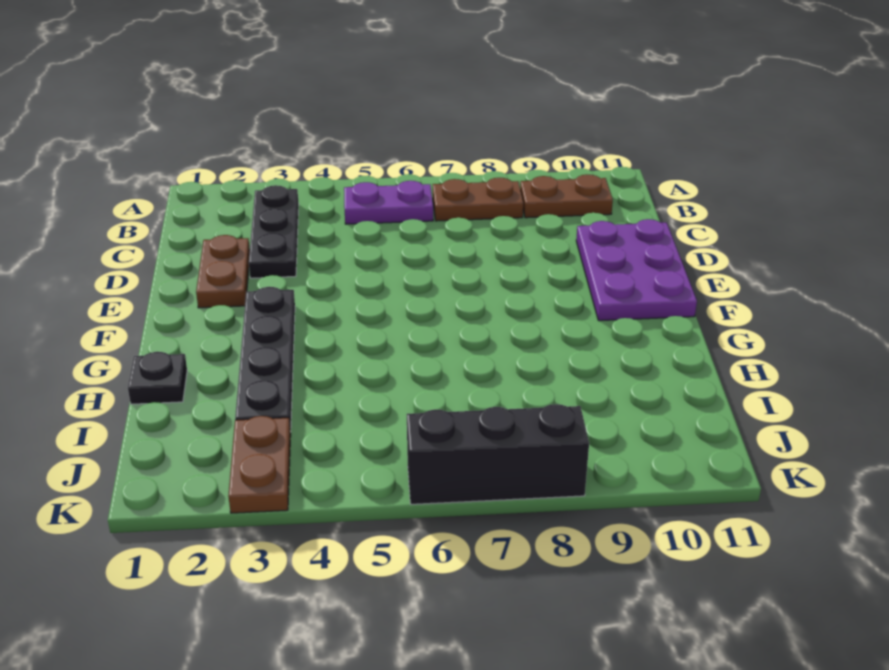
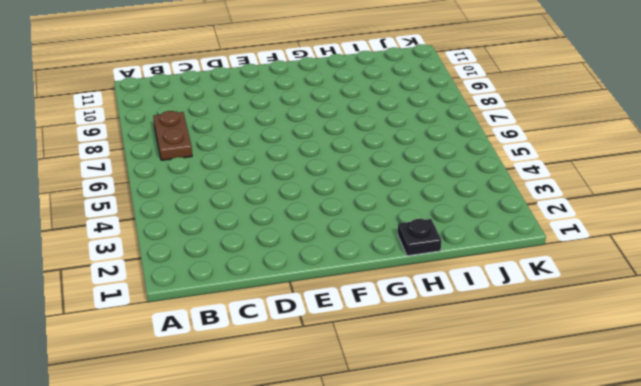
none -> black 1x3 plate [249,185,299,278]
none -> purple 1x2 plate [344,181,433,224]

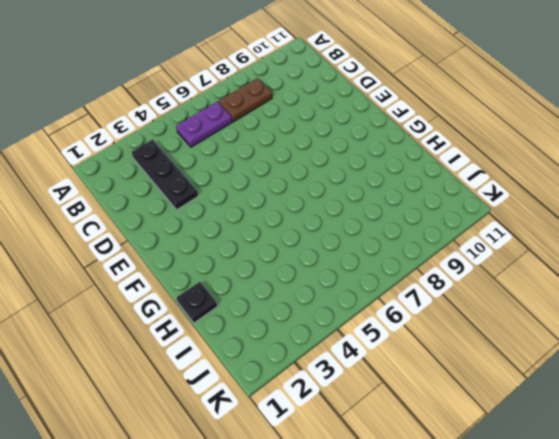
none -> brown 1x2 plate [520,175,613,218]
none -> brown 1x2 plate [196,235,250,308]

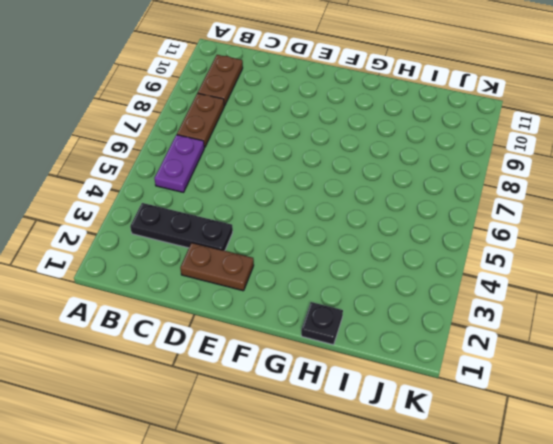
none -> purple 2x3 plate [576,219,697,321]
none -> black 1x4 plate [235,287,295,432]

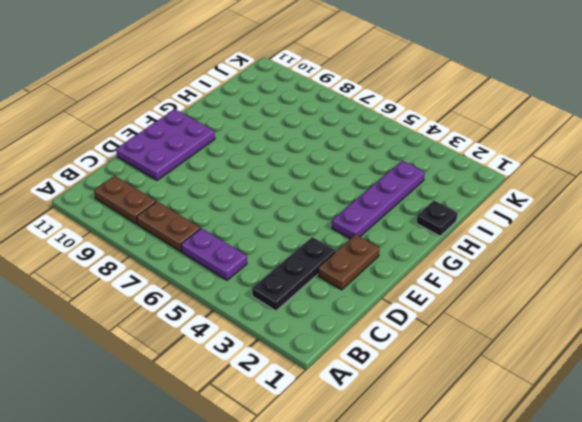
purple 1x4 plate [332,161,425,239] -> black 1x4 plate [235,287,295,432]
none -> brown 1x2 plate [228,416,291,513]
none -> black 1x3 brick [407,404,589,504]

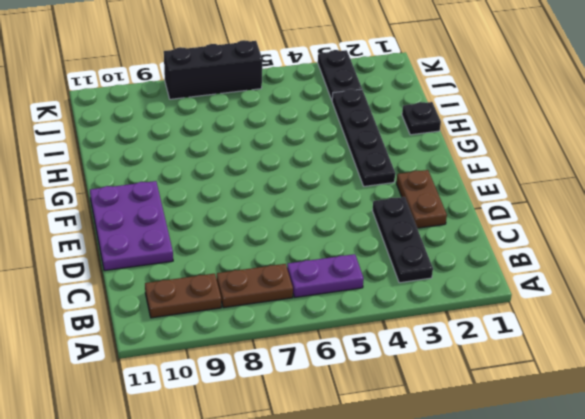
black 1x2 plate [318,50,362,100] -> brown 1x2 plate [228,416,291,513]

